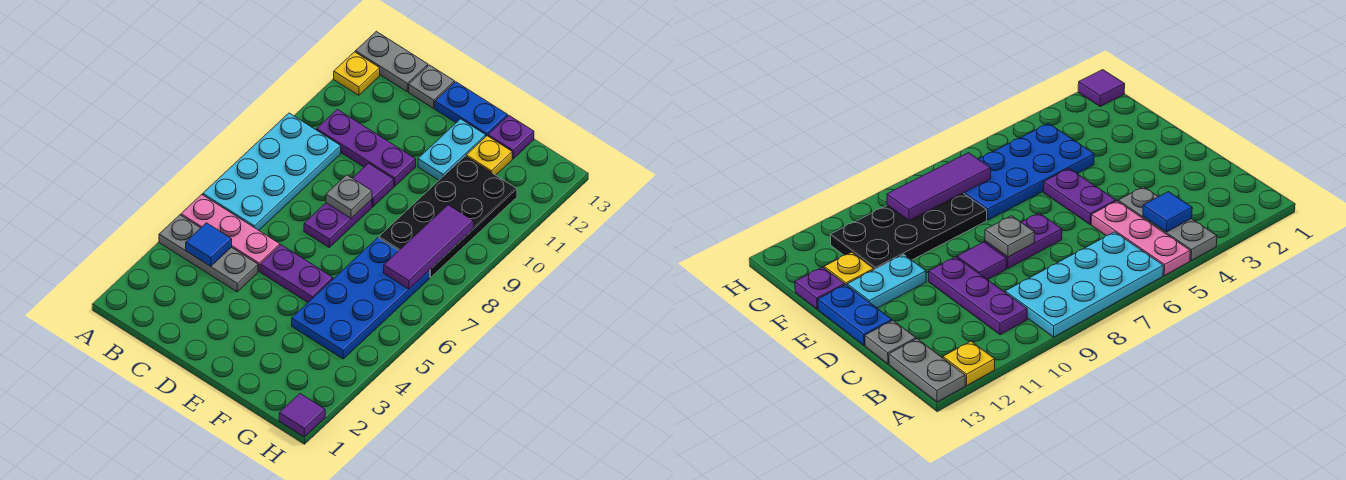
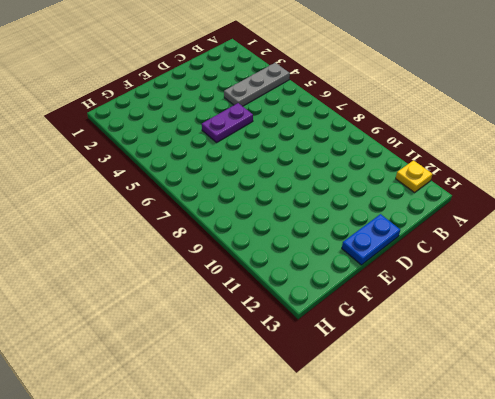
none -> pink 1x3 plate [181,195,280,271]
none -> cyan 2x4 plate [203,113,341,230]
none -> grey 1x2 plate [356,31,428,92]

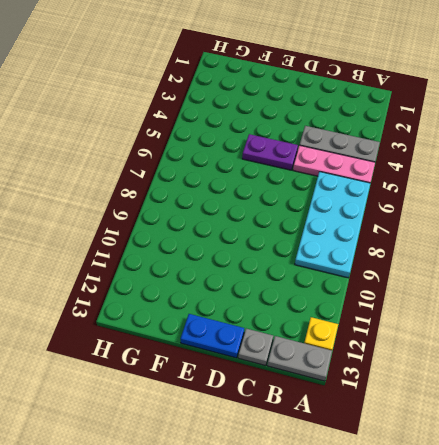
none -> purple 1x3 plate [317,109,416,186]
none -> purple 1x2 plate [304,200,372,247]
none -> purple 1x1 tile [353,163,394,207]

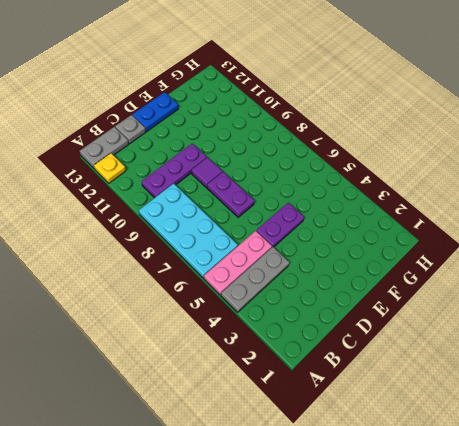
none -> cyan 1x2 plate [418,119,486,180]
none -> blue 2x4 plate [292,238,430,359]
none -> black 2x4 plate [379,156,517,277]

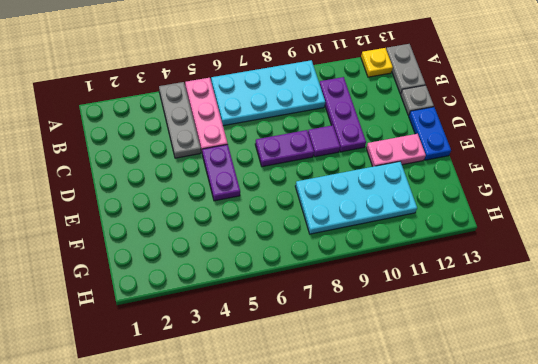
pink 1x2 plate [366,134,426,167] -> cyan 1x2 plate [418,119,486,180]
cyan 2x4 plate [295,162,417,234] -> black 2x4 plate [379,156,517,277]
none -> blue 2x4 plate [292,238,430,359]
none -> yellow 1x1 plate [466,136,512,175]
none -> purple 1x1 plate [488,116,534,159]

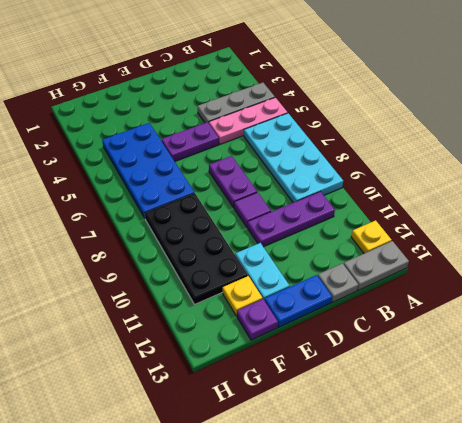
none -> purple 1x1 tile [279,394,325,437]
none -> blue 1x1 tile [186,223,232,267]
none -> grey 1x1 plate [326,175,372,218]

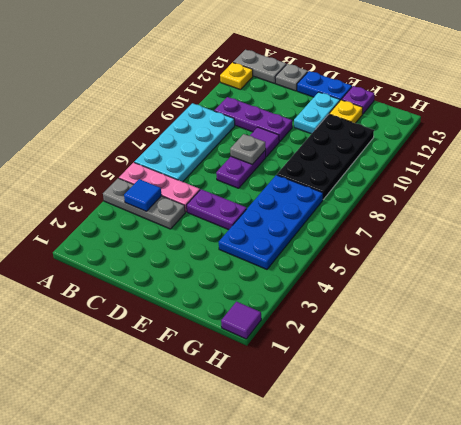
none -> purple 1x3 tile [384,205,473,289]

